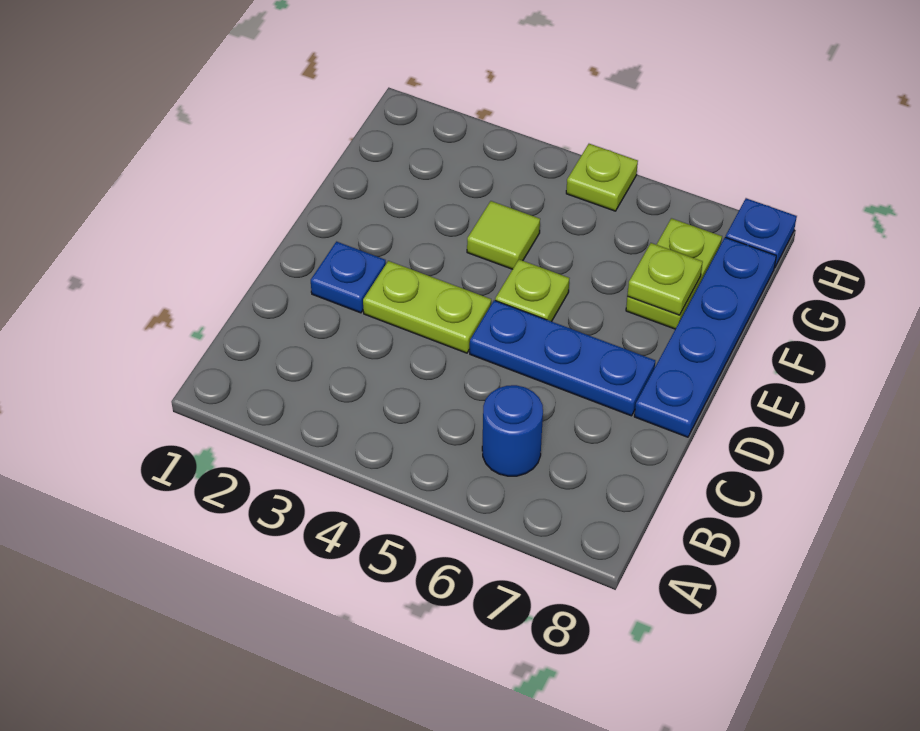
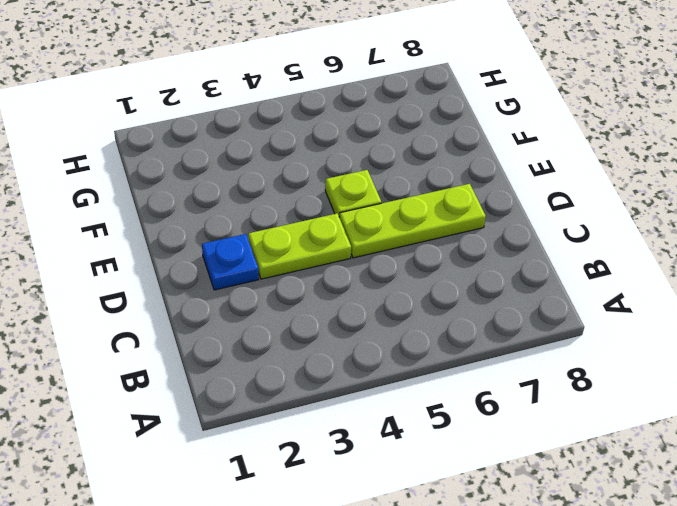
lime 1x3 plate [339,184,486,258] -> blue 1x3 plate [470,300,655,416]
none -> blue 1x1 round brick [482,385,543,476]
none -> blue 1x4 plate [634,237,776,437]

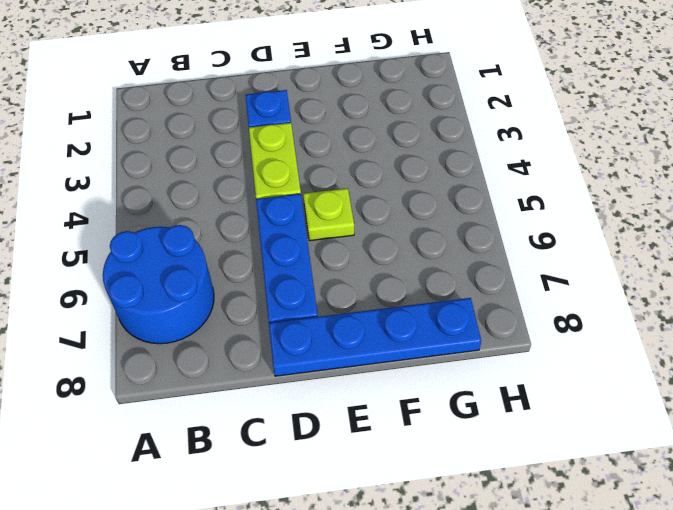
blue 2x2 round brick [103,225,214,344] -> blue 1x1 round brick [482,385,543,476]
none -> lime 1x1 tile [467,201,540,269]
none -> lime 1x2 plate [626,218,722,329]

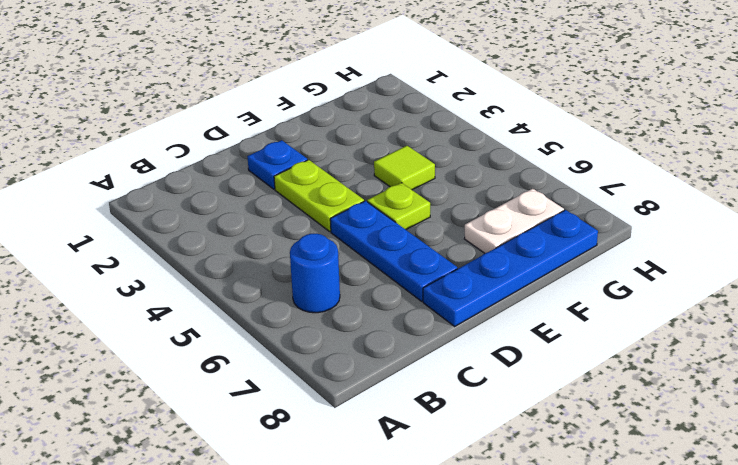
white 1x2 plate [464,189,564,253] -> lime 1x2 plate [626,218,722,329]
none -> lime 1x1 plate [566,144,638,211]
none -> blue 1x1 plate [726,198,797,268]

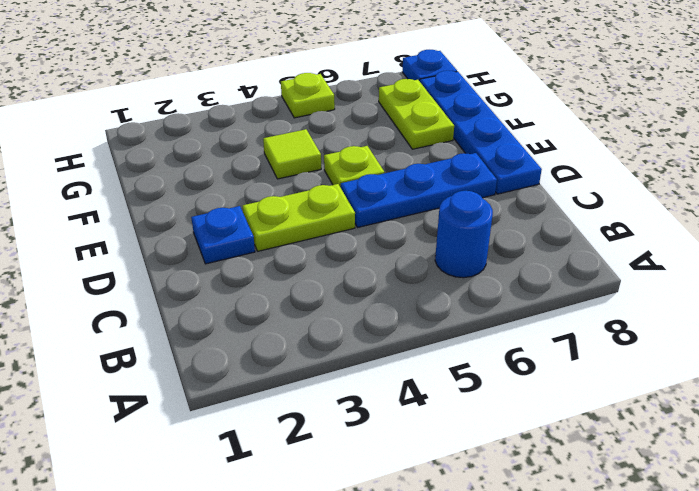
none -> lime 1x1 plate [627,243,703,315]

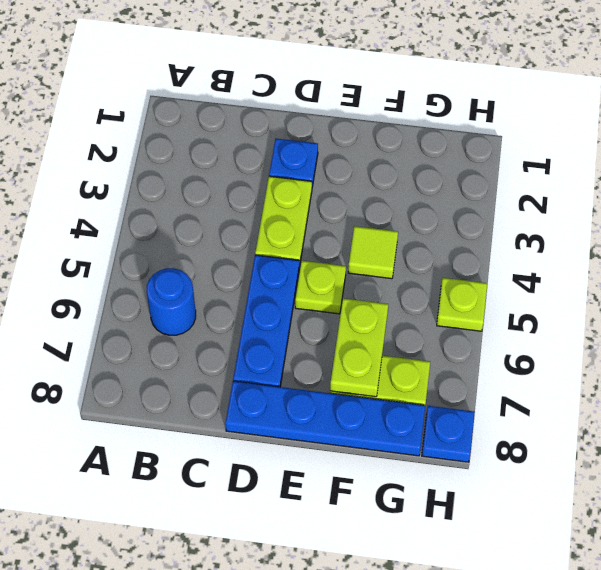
lime 1x2 plate [330,298,388,397] -> lime 1x1 plate [627,243,703,315]

